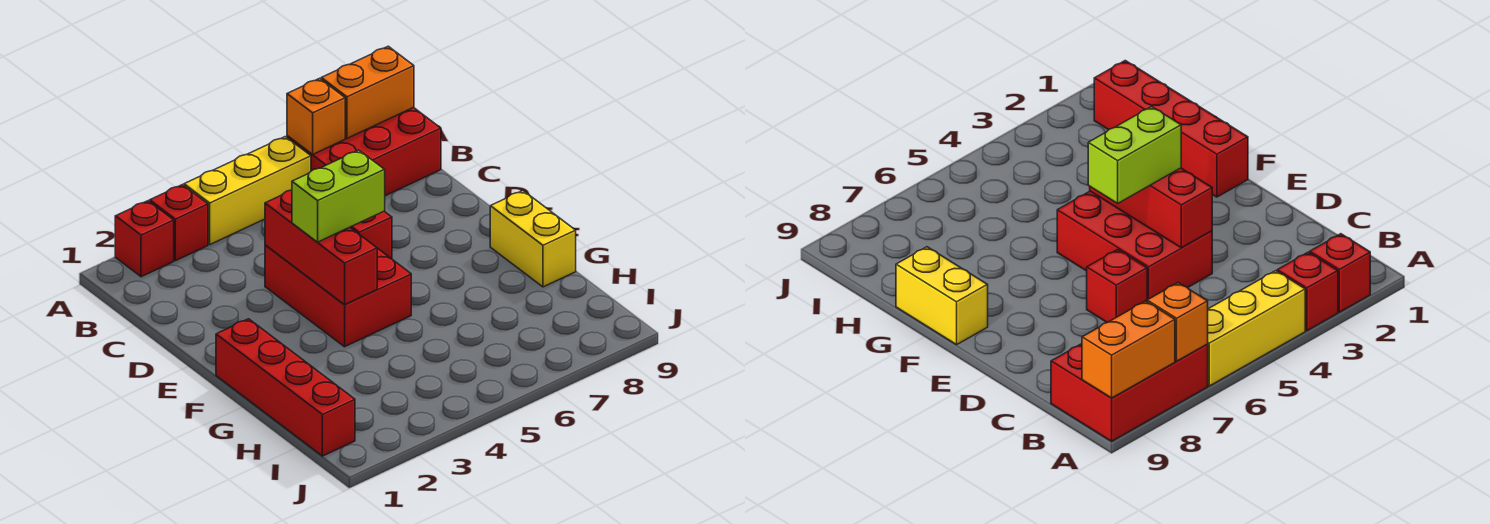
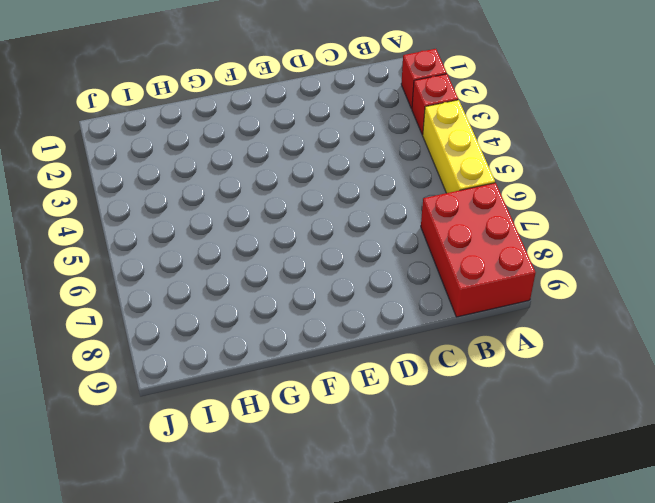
none -> red 2x3 brick [265,245,411,347]
none -> red 1x1 brick [350,211,392,259]
none -> red 1x4 brick [216,319,355,456]

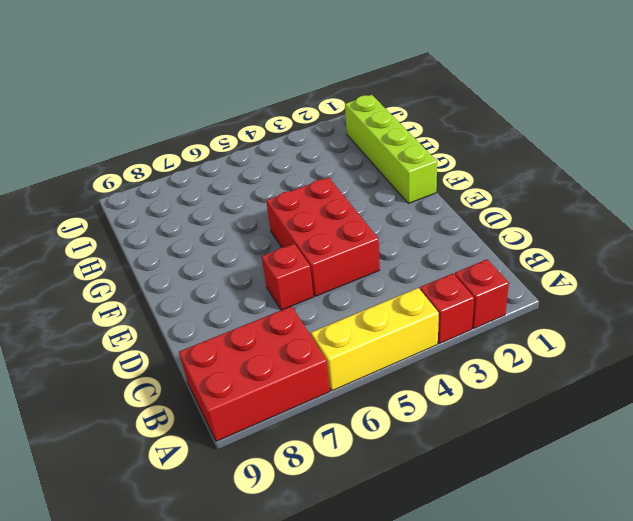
lime 1x4 brick [345,95,437,203] -> red 1x4 brick [216,319,355,456]
none -> yellow 1x2 brick [490,191,576,287]
none -> orange 1x1 brick [287,78,345,155]
none -> orange 1x2 brick [321,46,414,138]

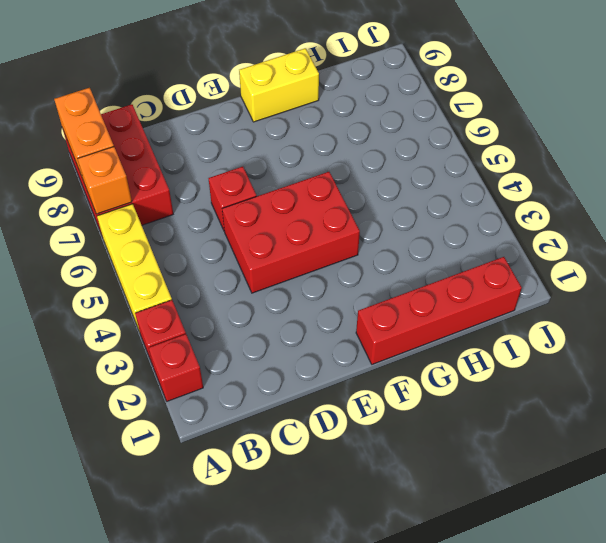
none -> red 1x3 brick [265,190,377,305]
none -> lime 1x2 brick [292,150,385,242]

